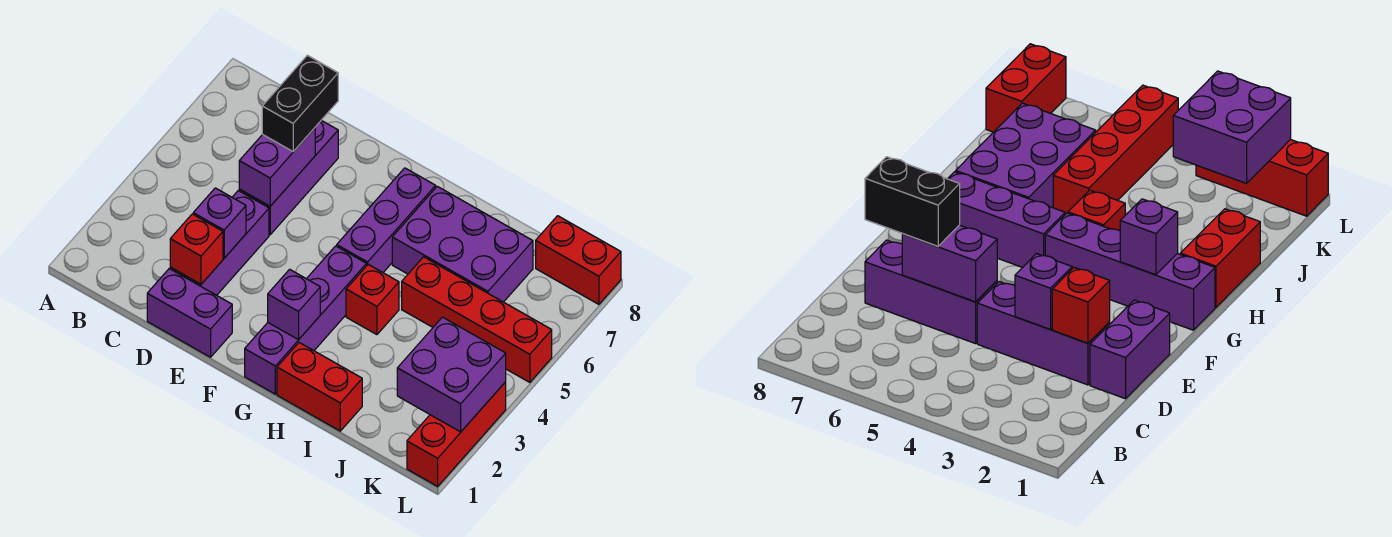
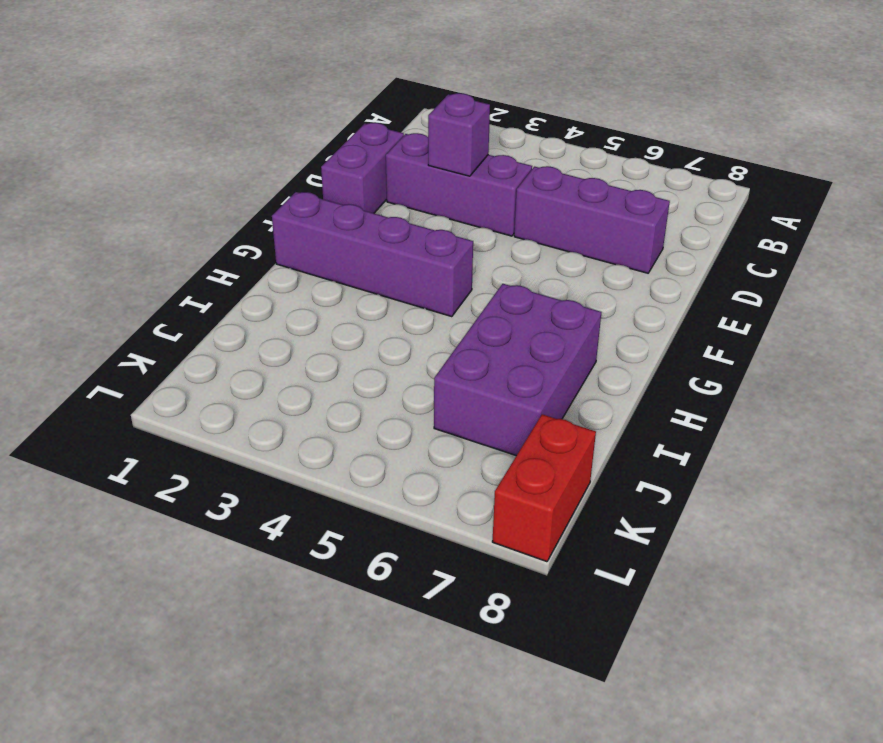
none -> purple 1x3 brick [337,168,436,272]
none -> red 1x2 brick [277,343,362,431]
none -> red 1x1 brick [346,264,399,335]

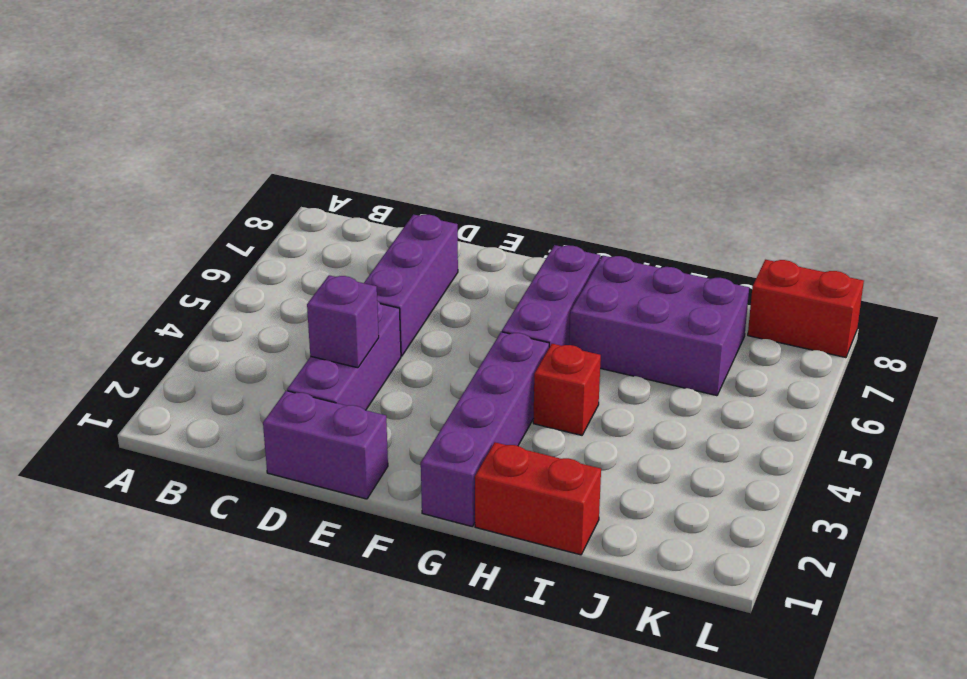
none -> red 1x4 brick [402,257,552,382]
none -> red 1x3 brick [407,382,506,486]
none -> red 1x1 brick [170,214,223,284]

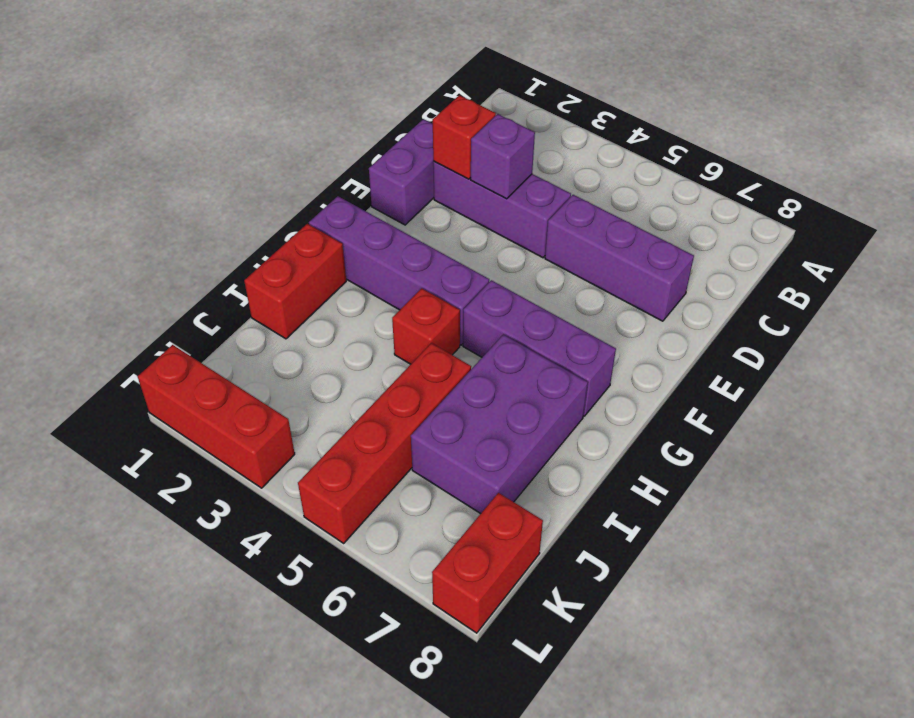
none -> purple 1x2 brick [239,128,315,206]
none -> purple 1x1 brick [268,269,320,340]
none -> purple 2x2 brick [397,317,506,432]

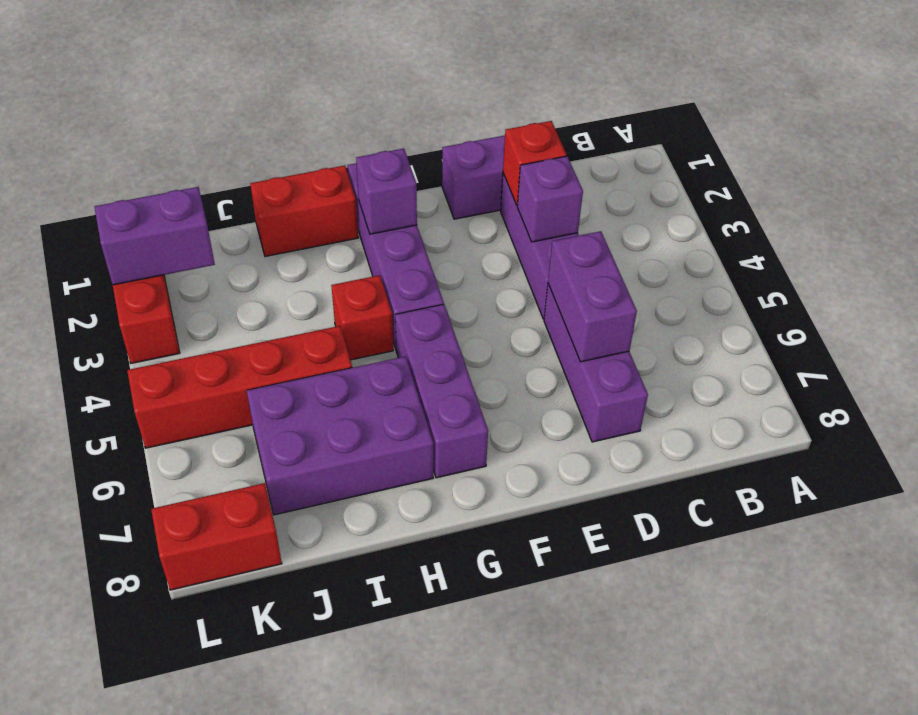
purple 1x2 brick [95,187,215,285] -> purple 2x2 brick [397,317,506,432]
none -> black 1x2 brick [262,55,338,152]

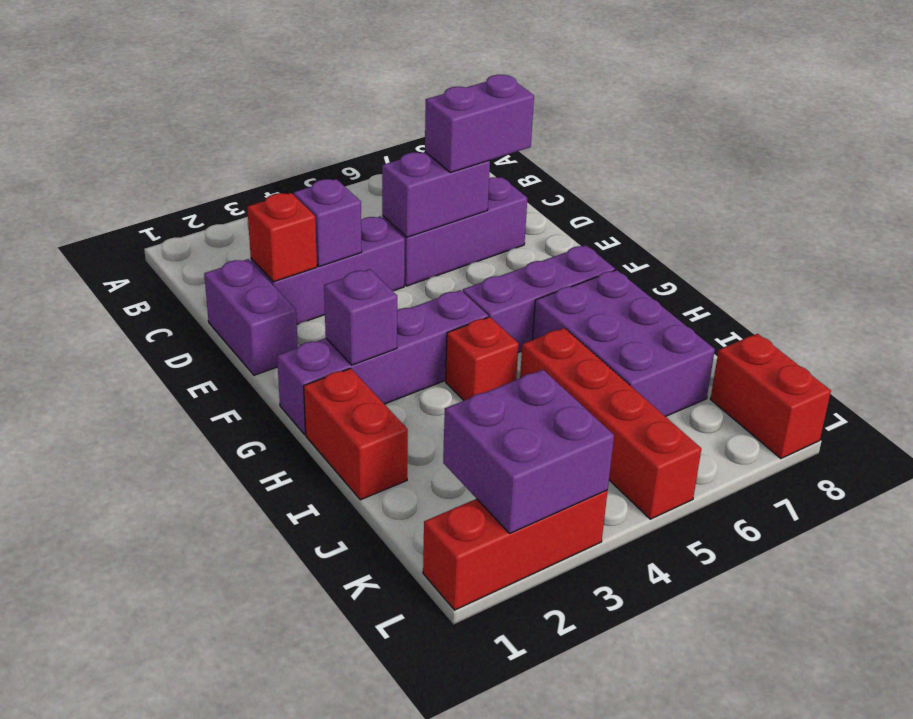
purple 1x2 brick [425,75,534,173] -> black 1x2 brick [262,55,338,152]

